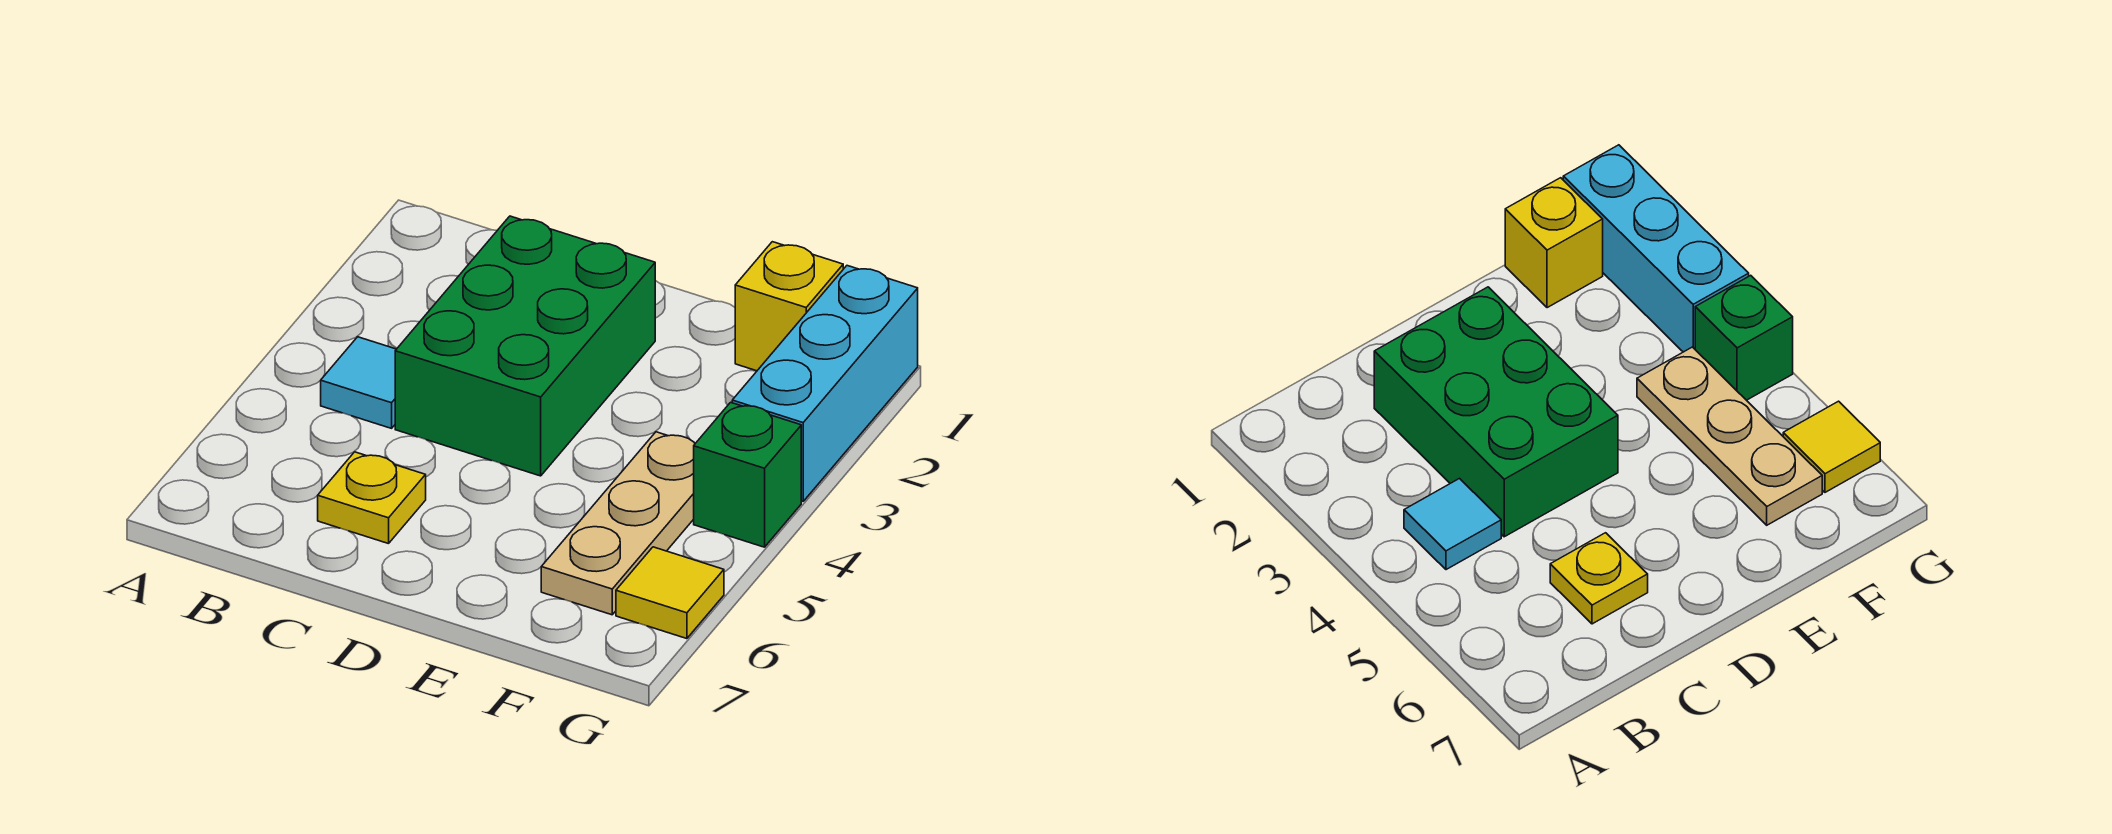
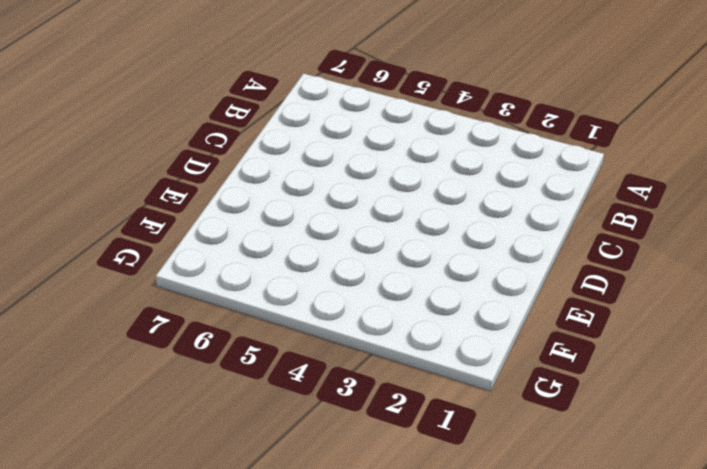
none -> cyan 1x1 tile [321,337,396,428]
none -> green 2x3 brick [395,216,655,476]

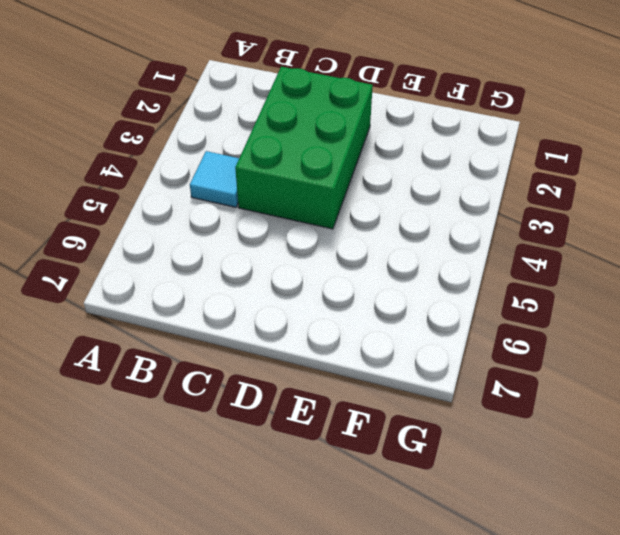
none -> yellow 1x1 plate [318,452,426,544]
none -> yellow 1x1 brick [735,242,843,371]

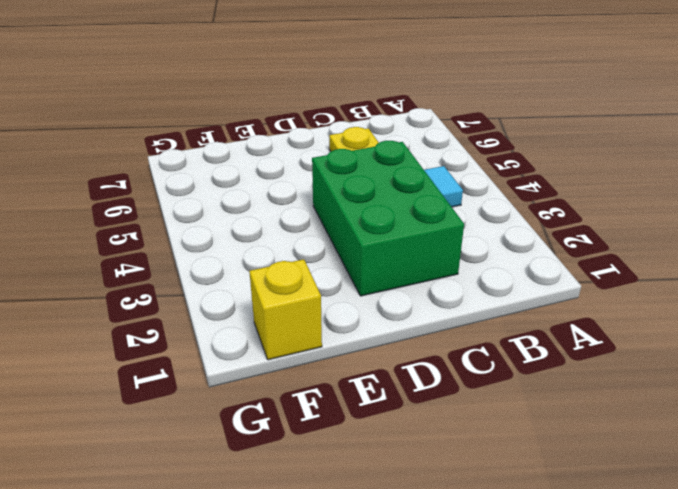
none -> tan 1x3 plate [541,432,695,615]
none -> cyan 1x3 brick [732,266,918,501]

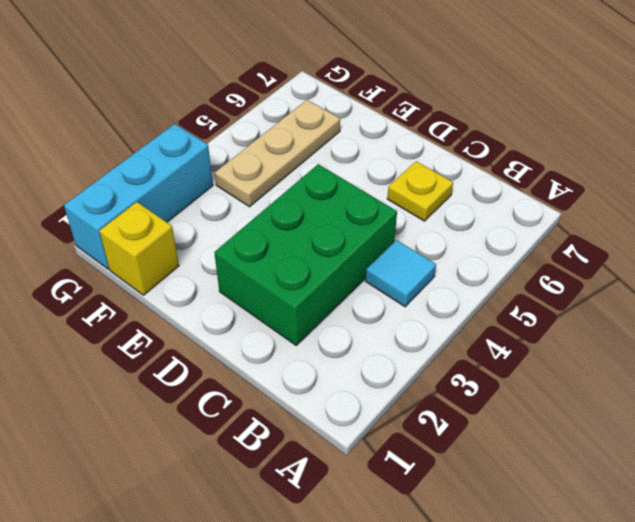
none -> green 1x1 brick [694,402,801,547]
none -> yellow 1x1 tile [616,547,724,639]

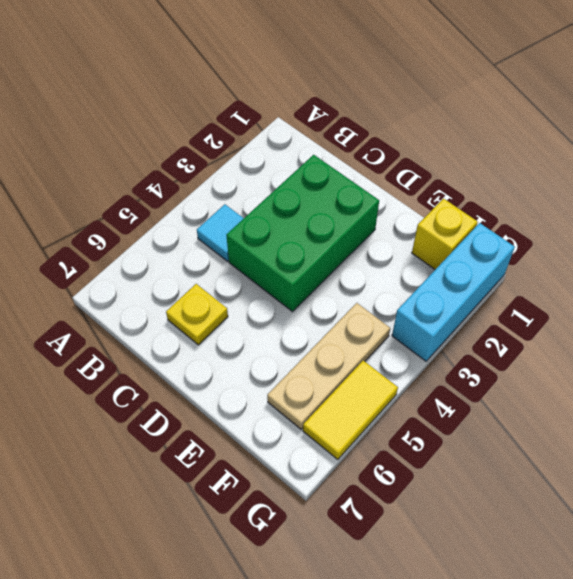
yellow 1x2 tile [303,361,398,460] -> yellow 1x1 tile [616,547,724,639]
none -> green 1x1 brick [694,402,801,547]

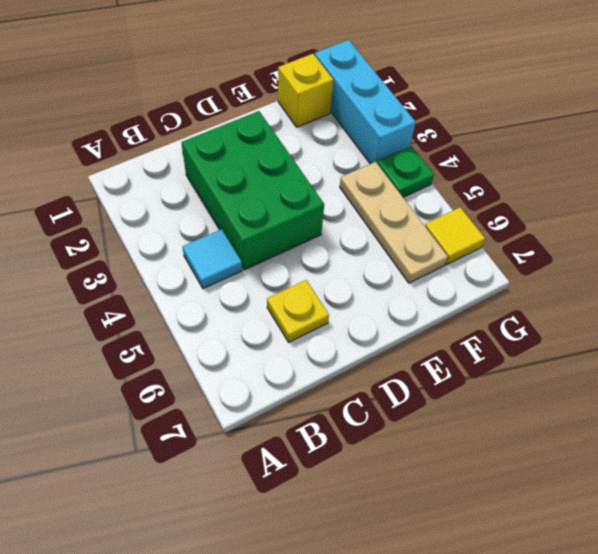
green 1x1 plate [377,146,434,197] -> green 1x1 brick [694,402,801,547]

